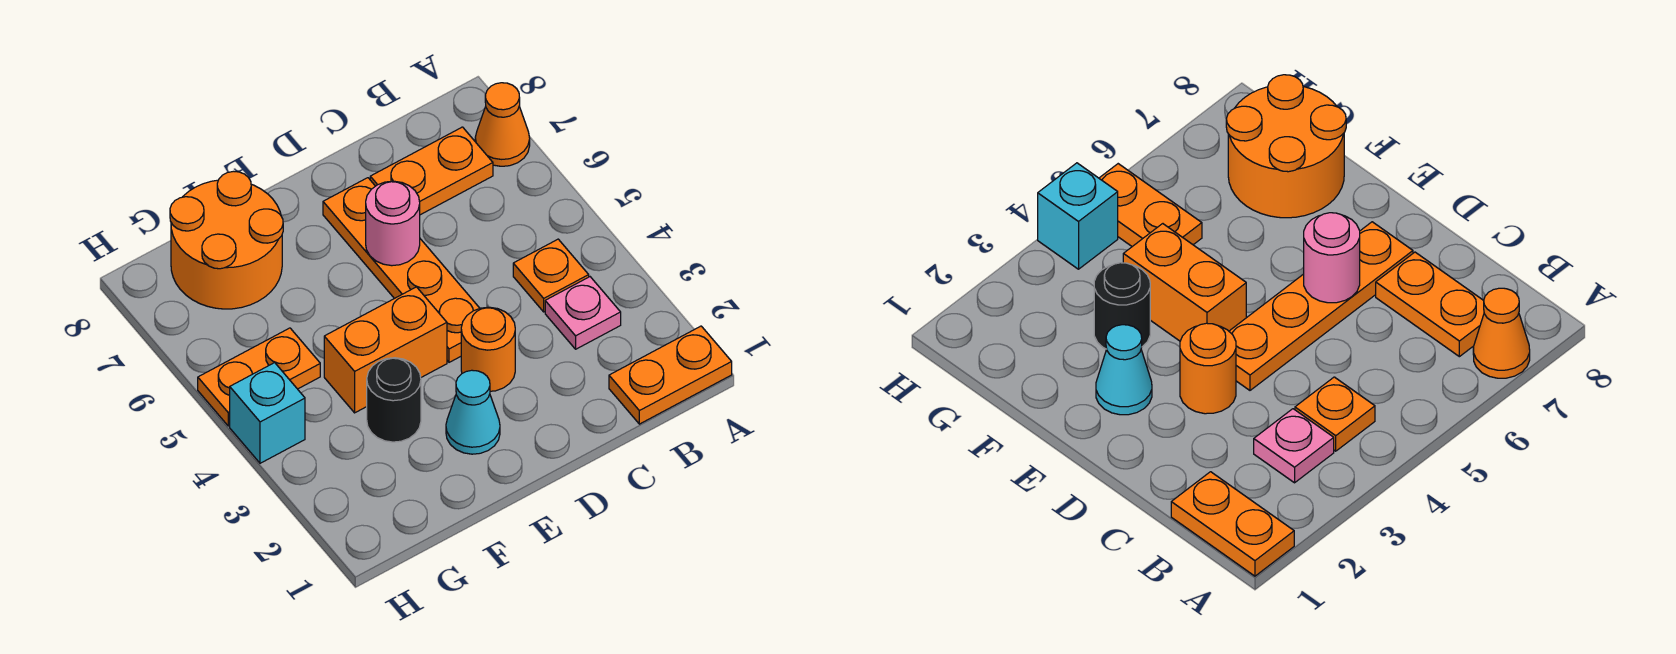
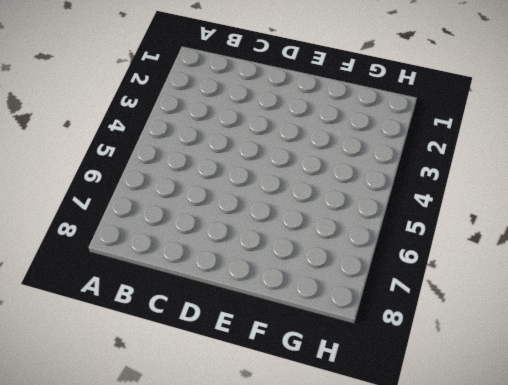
none -> orange 1x2 plate [609,326,732,424]
none -> orange 1x1 cone [475,83,530,166]
none -> pink 1x1 plate [545,277,621,349]

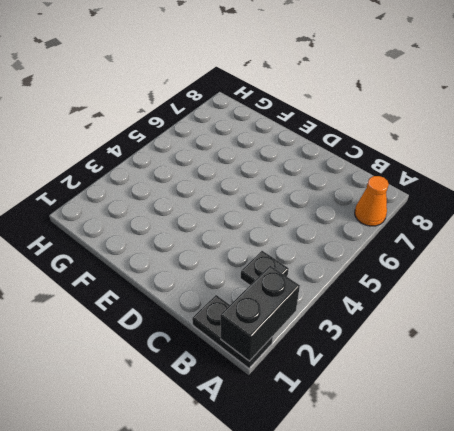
black 1x2 plate [192,295,273,368] -> orange 1x2 plate [609,326,732,424]
black 1x2 brick [220,266,300,361] -> none
black 1x1 plate [241,251,289,285] -> pink 1x1 plate [545,277,621,349]
none -> orange 1x1 plate [513,239,589,312]
none -> orange 1x2 plate [370,127,493,215]
none -> orange 1x1 round brick [461,307,515,391]

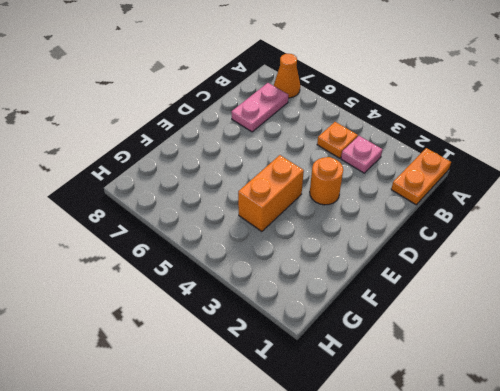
pink 1x2 plate [231,83,288,132] -> orange 1x2 plate [370,127,493,215]
none -> orange 1x4 plate [323,178,480,362]
none -> cyan 1x1 cone [446,370,500,454]
none -> black 1x1 round brick [367,358,421,442]

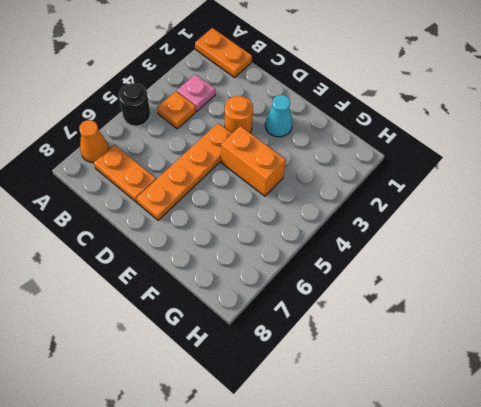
black 1x1 round brick [119,83,150,126] -> black 1x1 round brick moved to [367,358,421,442]
none -> orange 2x2 round brick [170,171,283,309]
none -> orange 1x2 plate [198,328,320,426]
none -> cyan 1x1 brick [230,363,305,463]

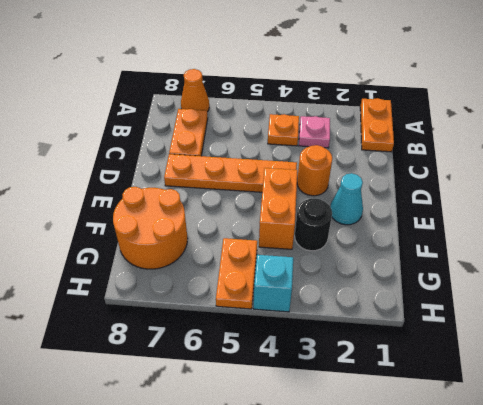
none -> pink 1x1 round brick [366,181,420,266]

